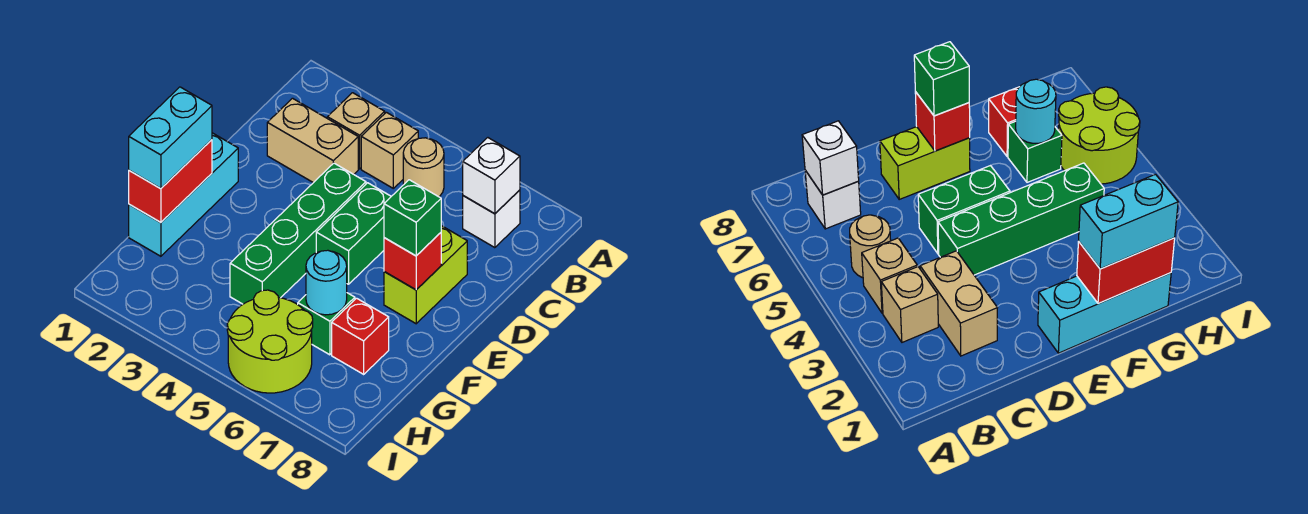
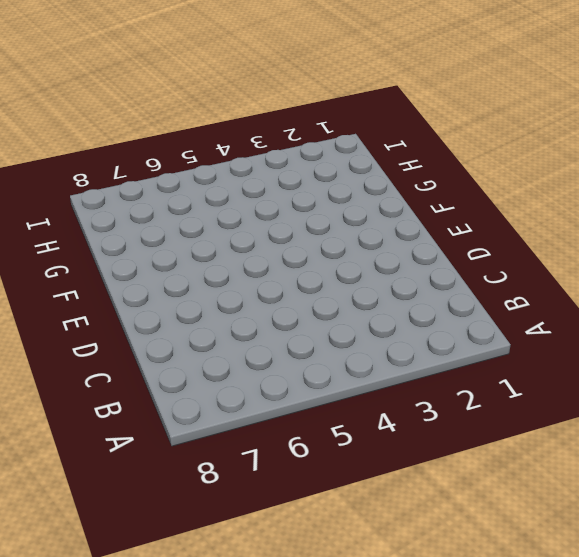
none -> tan 1x1 brick [327,93,385,169]
none -> tan 1x1 brick [361,112,418,188]
none -> tan 1x1 round brick [403,138,444,197]

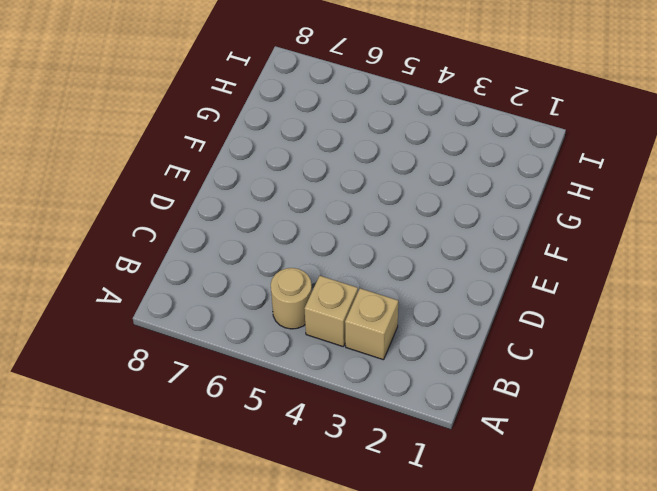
none -> white 1x1 brick [463,190,520,248]
none -> tan 1x2 brick [267,98,358,183]
none -> green 1x4 brick [230,163,366,304]

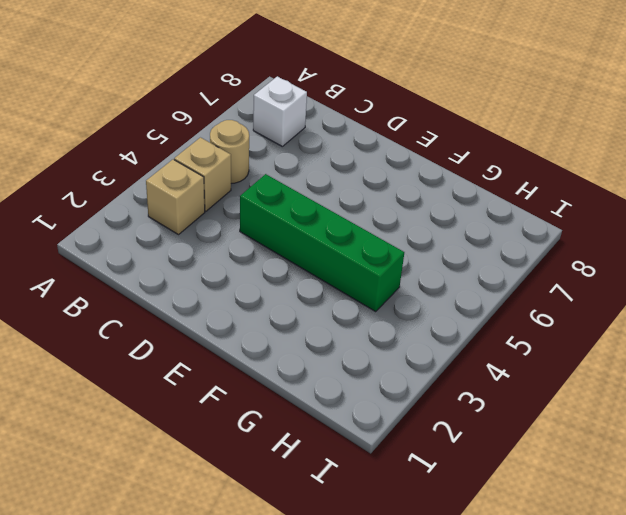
none -> tan 1x2 brick [267,98,358,183]
none -> green 1x2 brick [316,183,391,284]
none -> lime 1x2 brick [384,226,467,324]

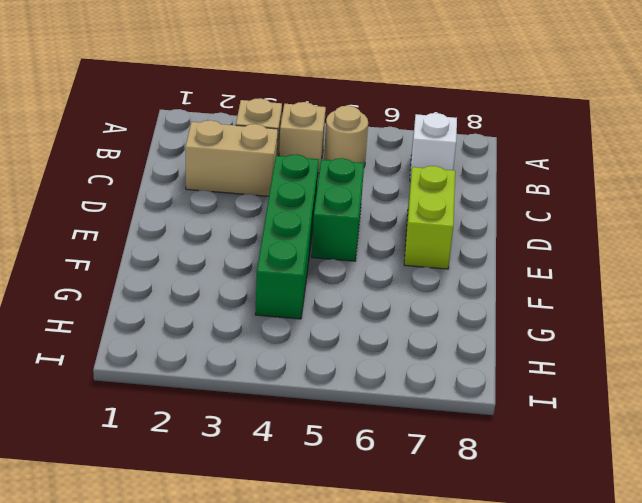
none -> cyan 1x3 brick [129,133,238,256]
none -> green 1x1 brick [298,293,355,355]
none -> red 1x1 brick [332,298,389,374]

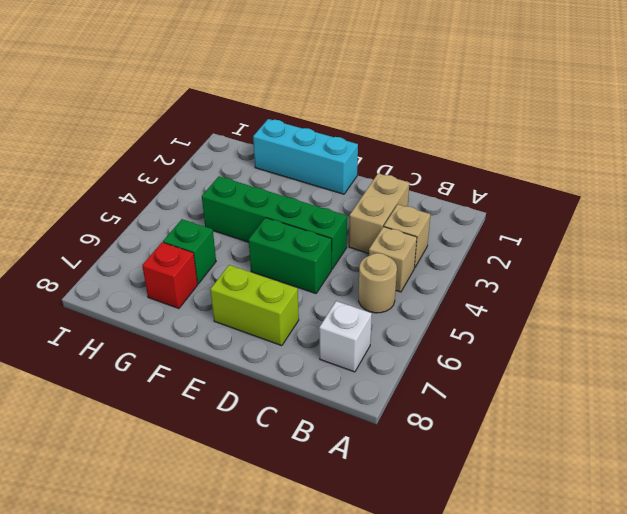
none -> lime 2x2 round brick [227,290,313,393]
none -> white 1x1 brick [463,138,520,214]
none -> red 1x1 brick [384,233,441,290]

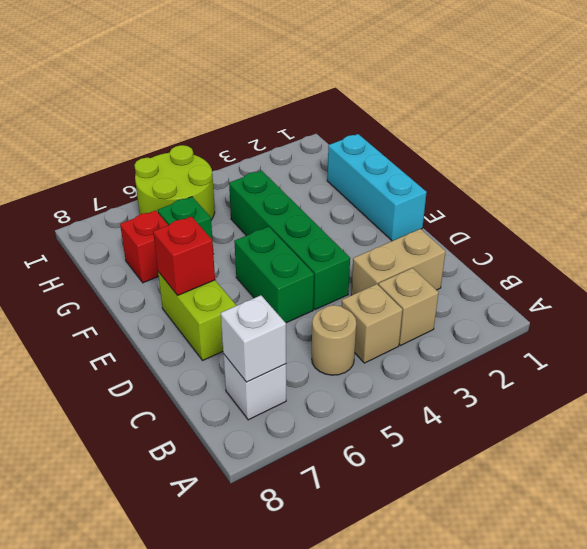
none -> red 1x2 brick [129,140,212,223]
none -> cyan 1x1 round brick [306,250,347,315]
none -> green 1x1 brick [384,180,441,256]

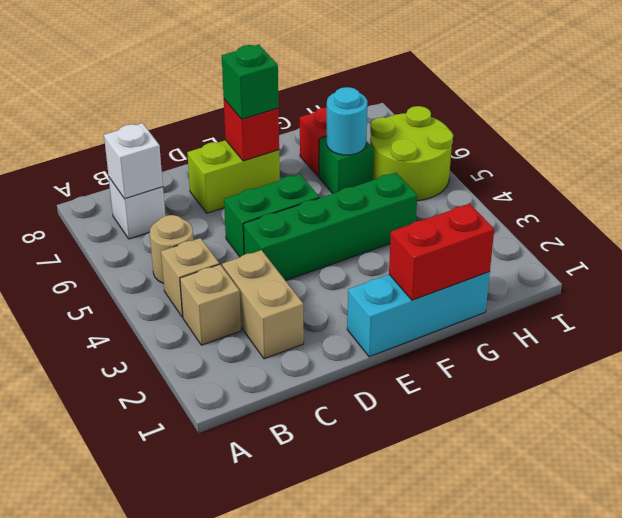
none -> cyan 1x2 brick [129,87,212,189]

